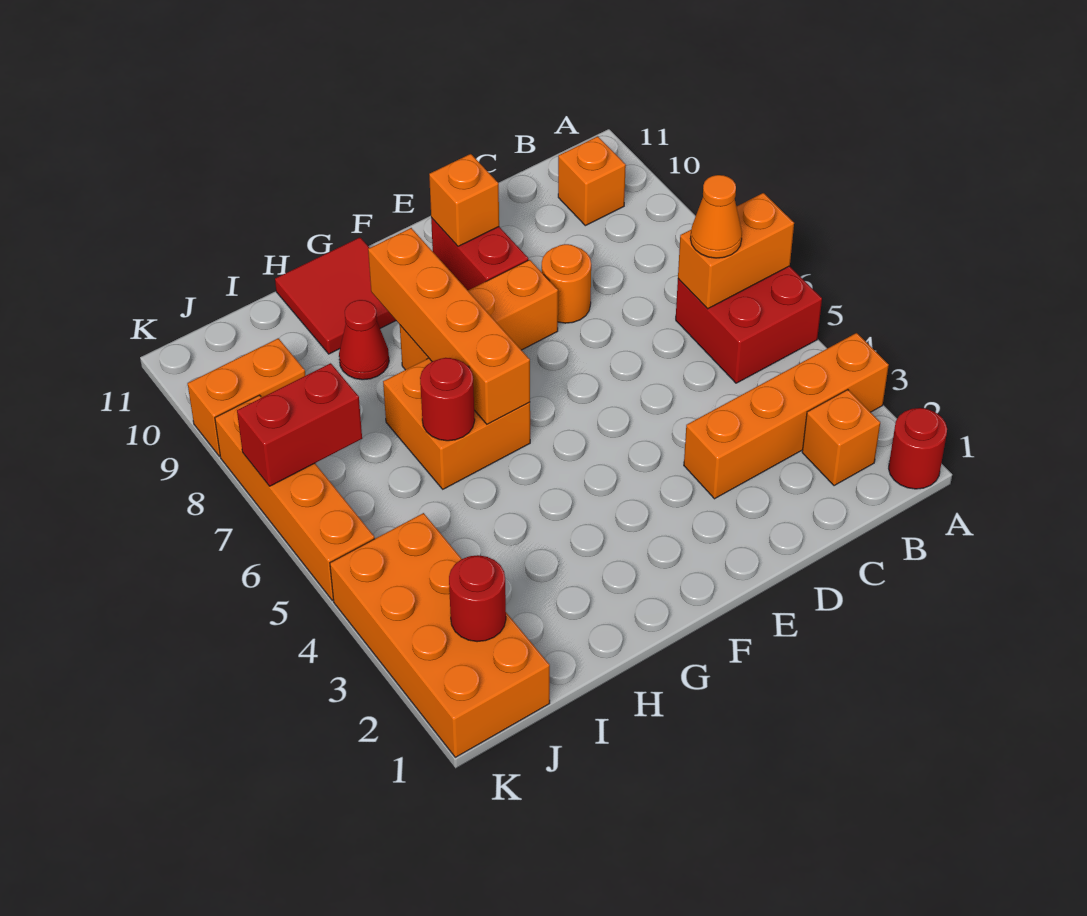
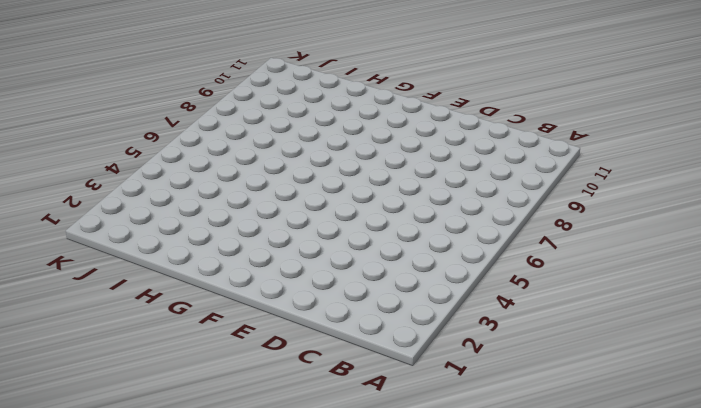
none -> red 1x1 round brick [889,408,947,489]
none -> orange 1x4 brick [684,333,889,499]
none -> red 2x2 brick [676,266,822,383]

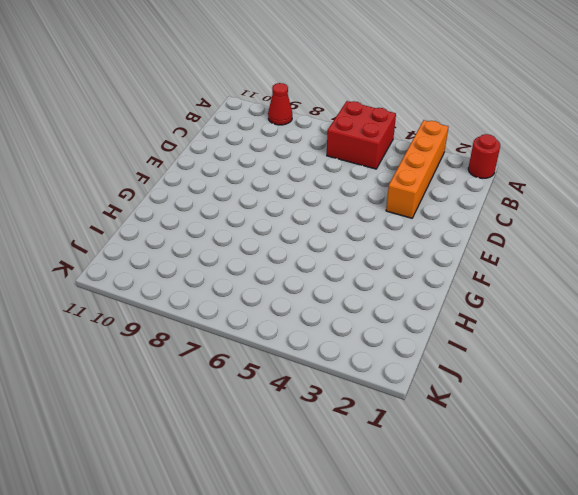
red 1x1 cone [268,83,292,125] -> red 1x1 cone moved to [339,300,389,380]
none -> orange 1x1 brick [802,390,880,486]
none -> orange 1x1 brick [558,136,626,226]
none -> orange 1x1 round brick [542,244,591,323]

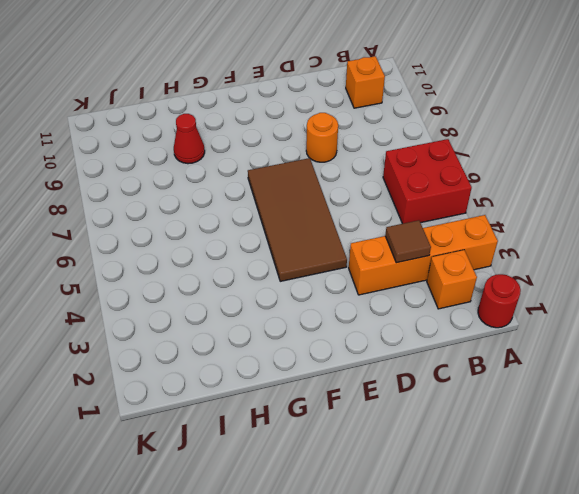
brown 1x1 tile [385,220,431,263] -> none
brown 2x4 tile [248,158,347,281] -> none
none -> orange 1x3 brick [400,260,558,370]
none -> red 1x2 brick [431,218,528,290]
none -> orange 2x2 brick [383,358,530,489]

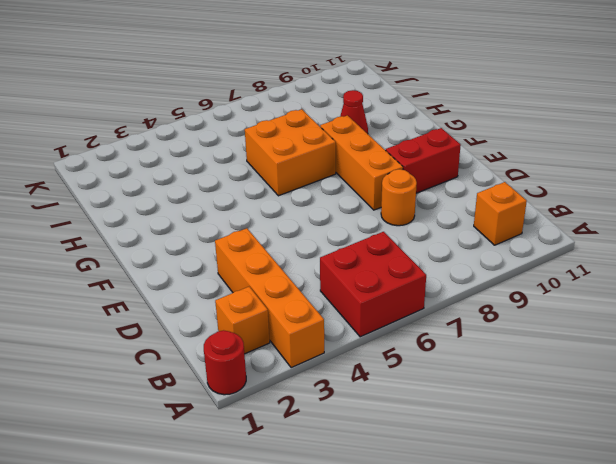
none -> red 2x2 tile [275,237,396,354]
none -> orange 2x4 brick [330,513,550,757]
none -> orange 1x2 brick [188,338,305,456]

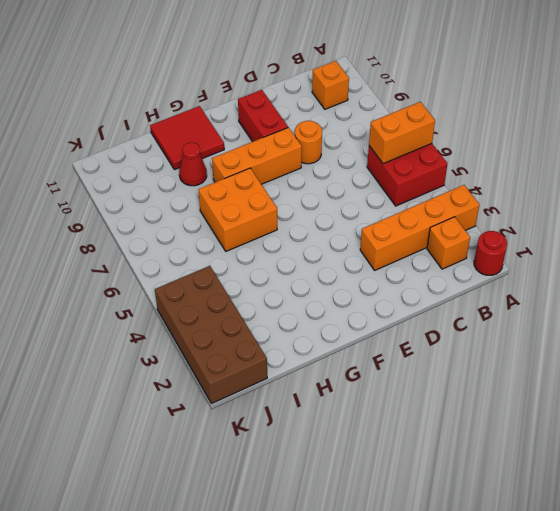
brown 2x4 brick [155,266,267,404] -> orange 2x4 brick [330,513,550,757]
none -> orange 1x2 brick [188,338,305,456]
none -> orange 1x4 brick [215,395,375,601]
none -> orange 1x1 brick [429,154,499,246]

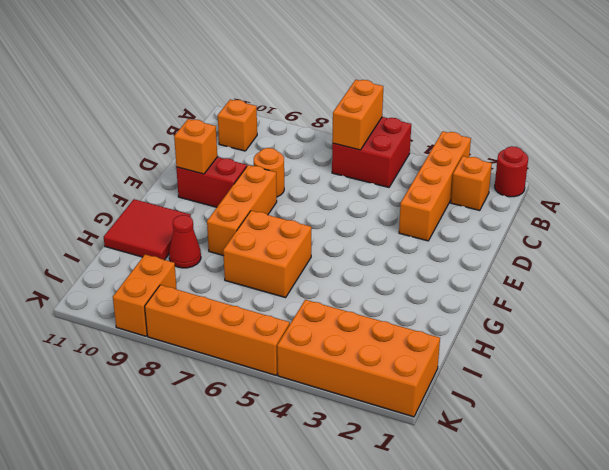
none -> orange 1x4 brick [368,228,530,424]
none -> red 1x1 round brick [420,358,475,441]
none -> red 1x1 round brick [449,555,506,642]

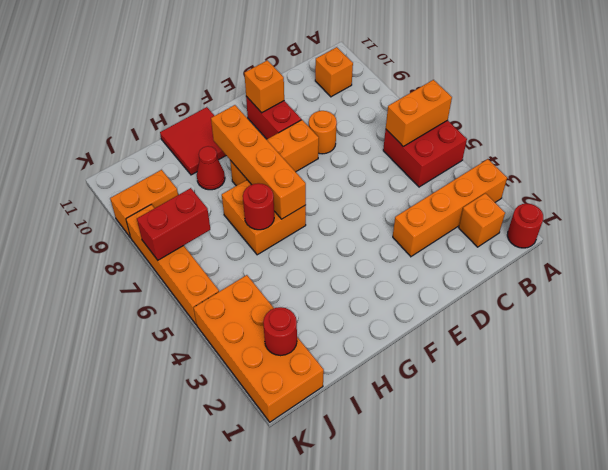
none -> orange 1x1 cone [690,175,742,258]

